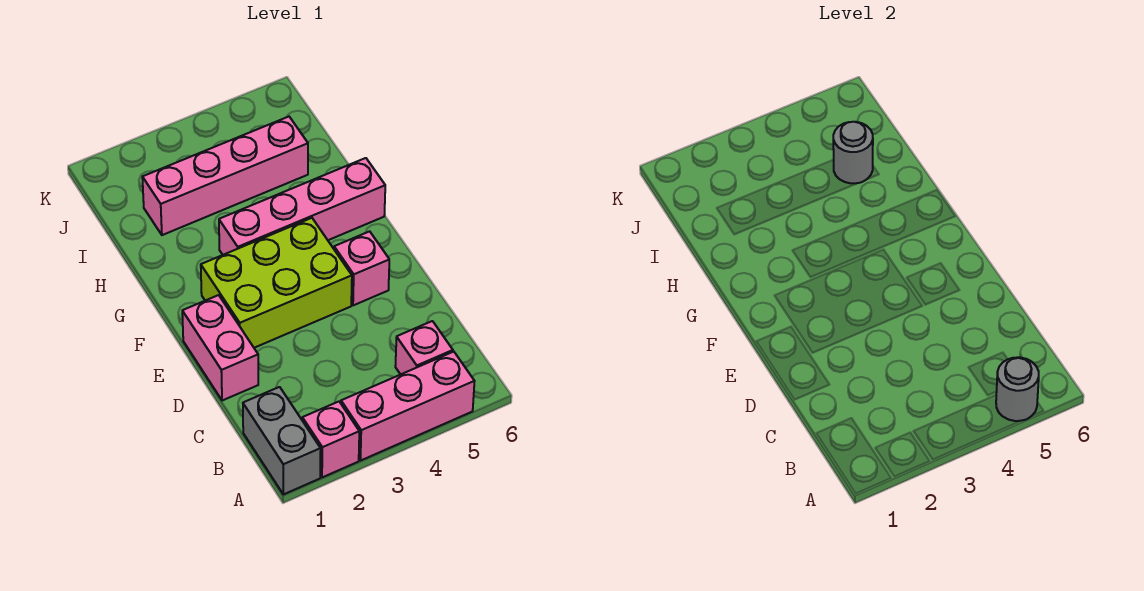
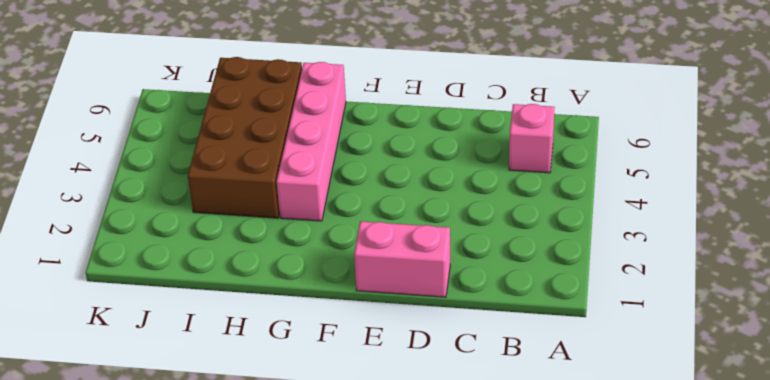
brown 2x4 brick [188,57,302,218] -> pink 1x4 brick [142,117,308,235]
none -> grey 1x2 brick [243,387,321,494]
none -> pink 1x1 brick [302,402,359,477]

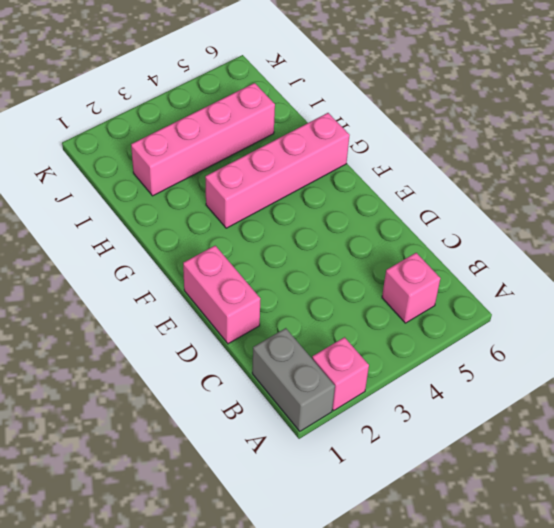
none -> pink 1x3 brick [341,352,475,460]
none -> lime 2x3 brick [201,218,352,348]

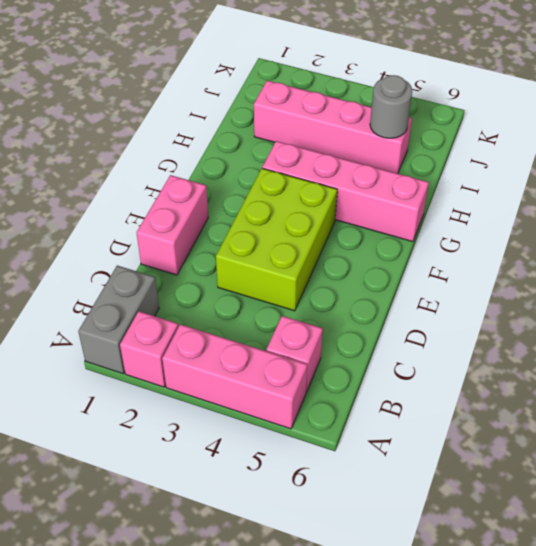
lime 2x3 brick [216,168,337,311] -> lime 2x3 brick turned to [201,218,352,348]
none -> pink 1x1 brick [334,231,389,305]
none -> grey 1x1 round brick [996,357,1039,421]

